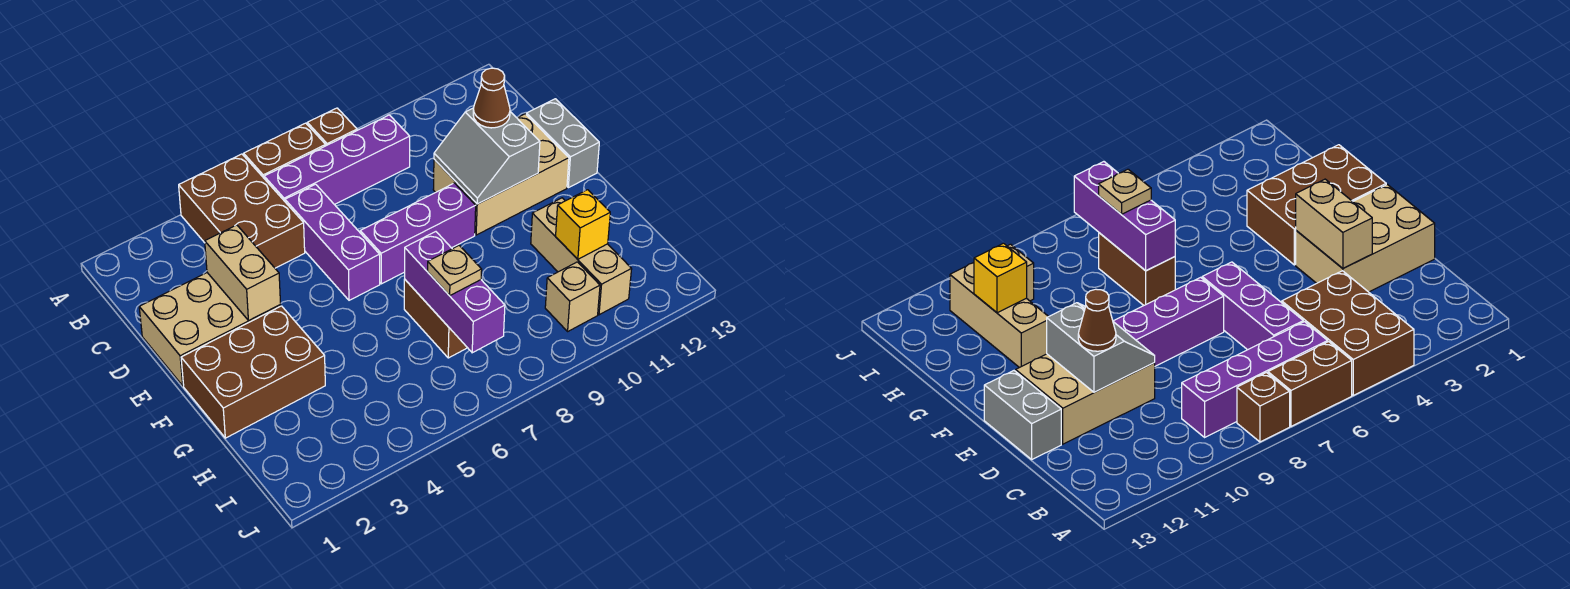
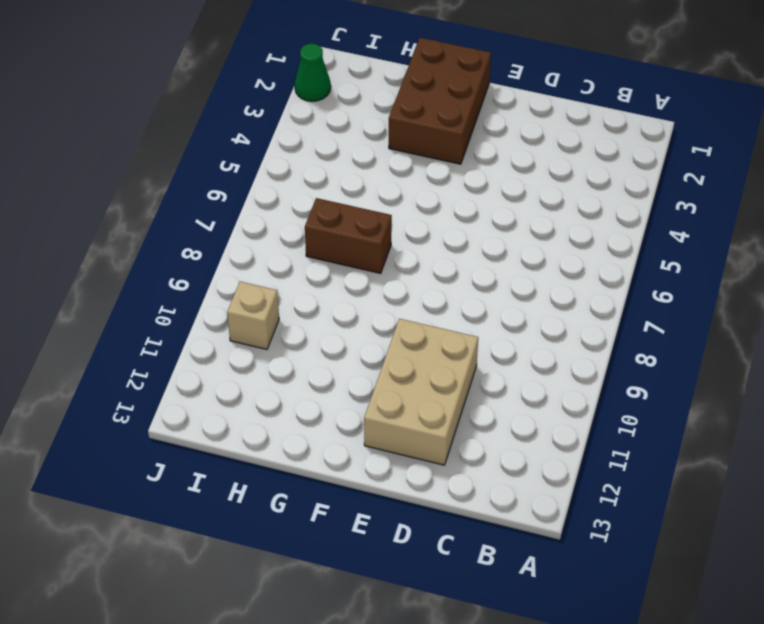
green 1x1 cone [295,44,331,101] -> none
none -> brown 2x3 brick [179,154,305,268]
none -> brown 1x2 brick [244,123,326,178]
none -> brown 1x1 brick [307,108,357,146]

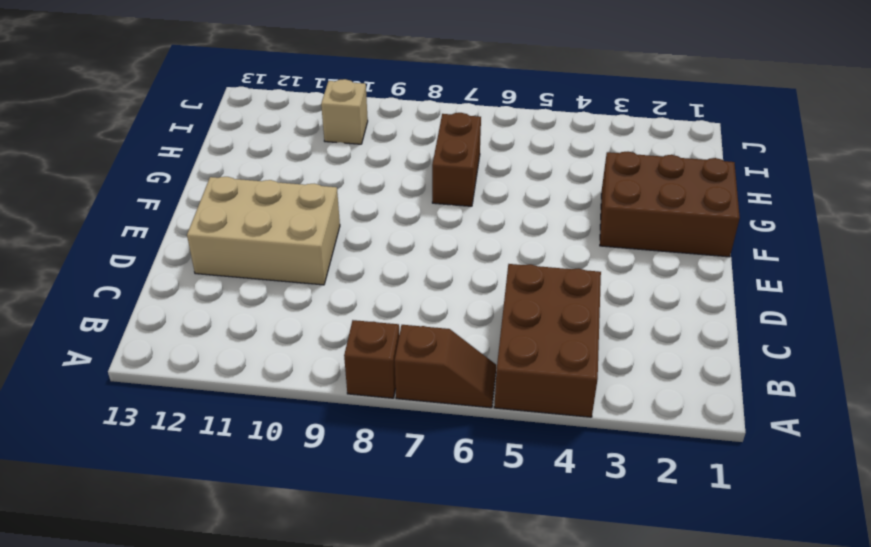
brown 1x2 slope [395,325,496,408] -> brown 1x2 brick [244,123,326,178]
none -> purple 1x4 brick [264,115,410,205]
none -> purple 1x3 brick [285,184,380,300]
none -> tan 2x3 brick [139,273,281,386]

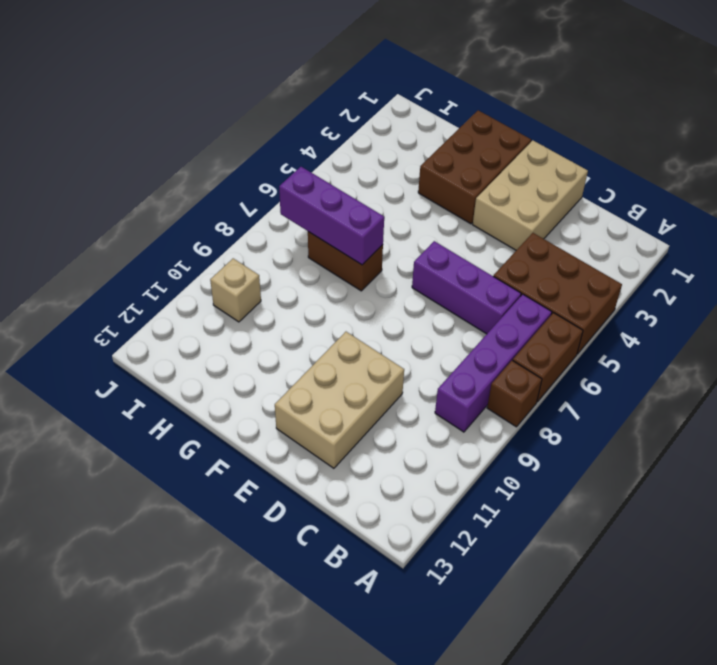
none -> grey 1x2 brick [526,99,599,188]
none -> purple 1x3 brick [360,183,476,284]
none -> tan 1x3 brick [531,198,632,315]

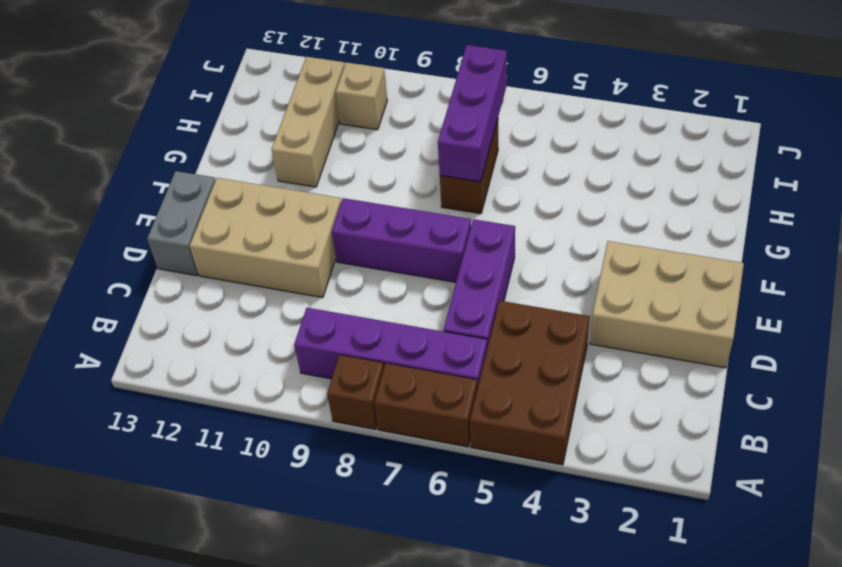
none -> brown 2x3 brick [181,306,325,438]
none -> tan 1x2 brick [205,225,281,321]
none -> grey 2x2 slope [434,108,540,204]

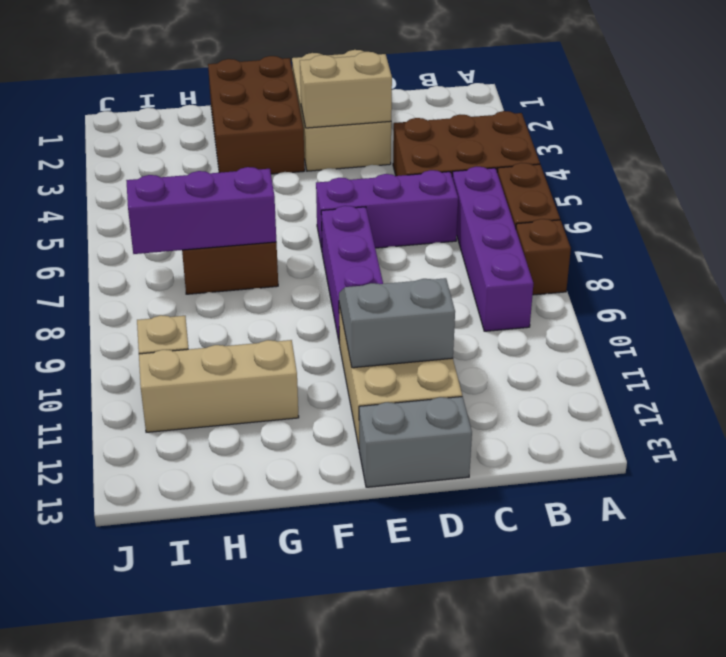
none -> yellow 1x1 brick [556,190,610,259]
none -> brown 1x1 cone [473,68,510,128]
none -> tan 1x1 plate [428,245,482,296]

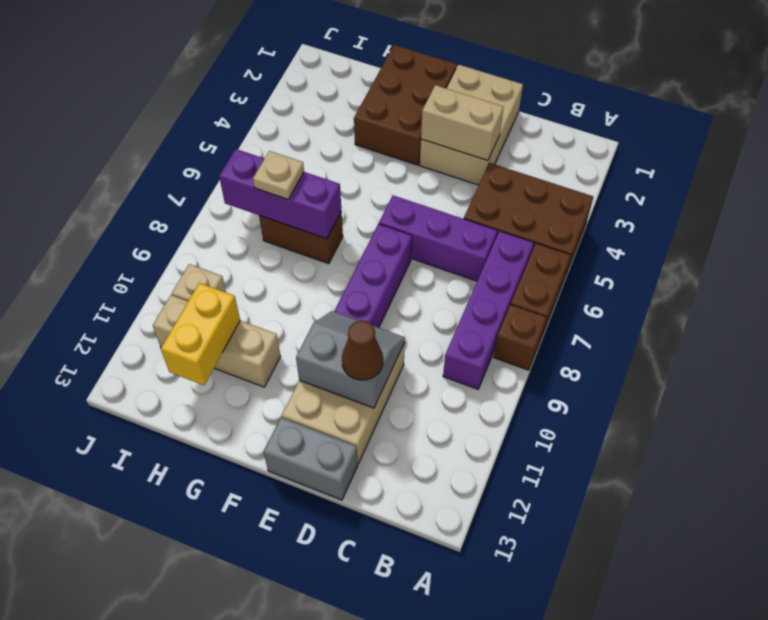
yellow 1x2 brick [161,283,240,385] -> yellow 1x1 brick [556,190,610,259]

